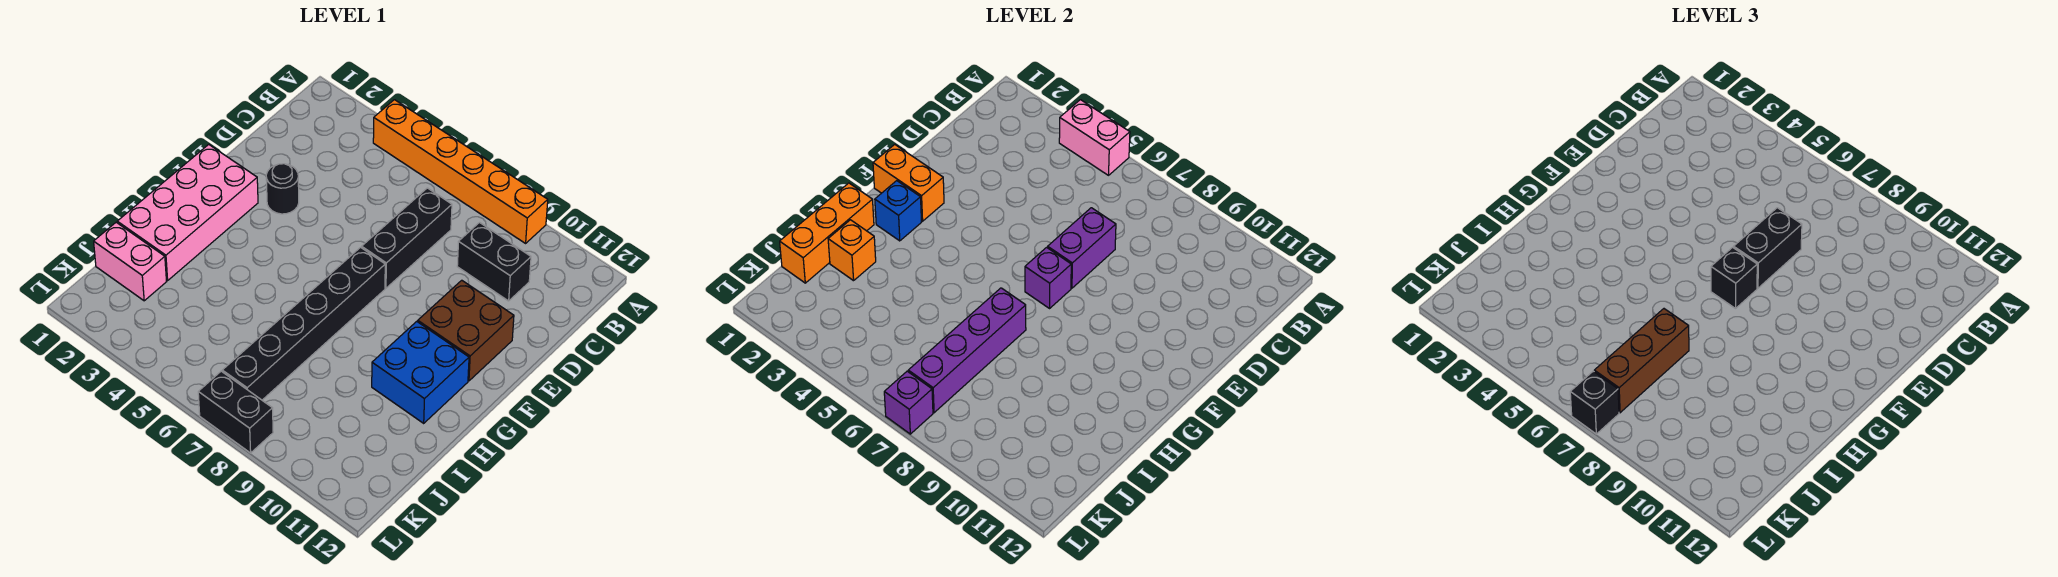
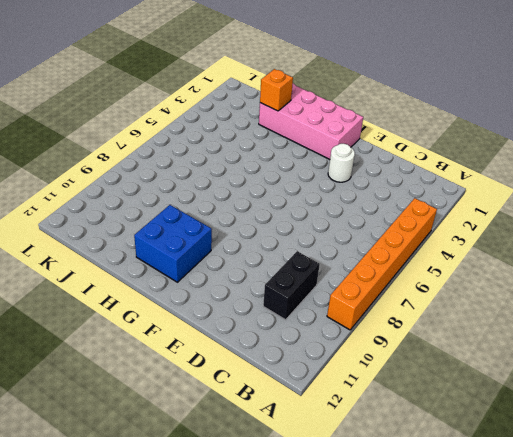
white 1x1 round brick [328,144,355,182] -> black 1x1 round brick [266,164,299,214]
none -> black 1x3 brick [362,188,452,288]
none -> brown 2x2 brick [418,280,514,381]
none -> black 1x6 brick [222,247,385,400]

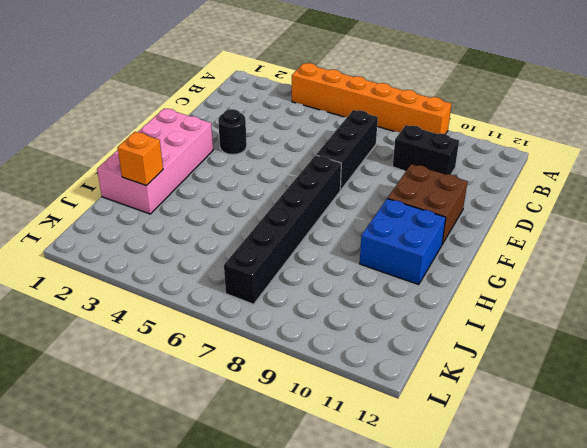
none -> pink 1x2 brick [94,222,167,301]
none -> black 1x2 brick [198,371,273,453]
none -> pink 1x2 brick [1059,100,1130,175]

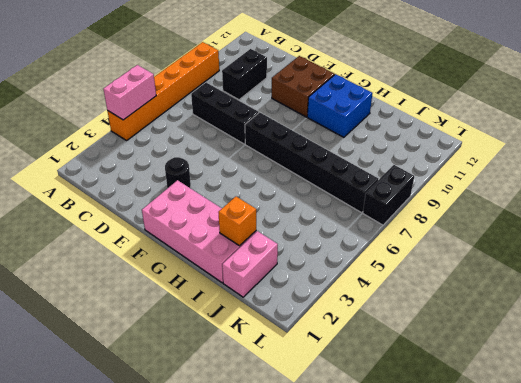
none -> purple 1x2 brick [1048,208,1116,288]
none -> orange 1x2 brick [873,144,944,221]
none -> purple 1x1 brick [1025,247,1071,308]

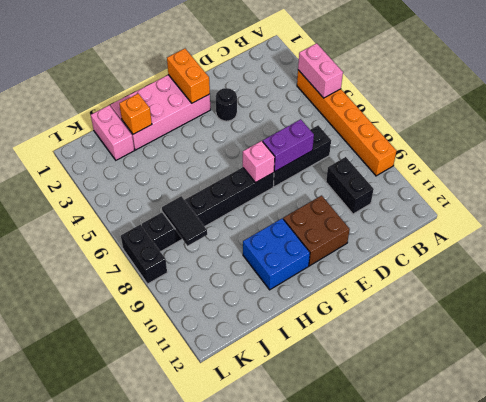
pink 1x1 brick [243,141,275,183] -> purple 1x1 brick [1025,247,1071,308]
black 1x2 tile [162,196,207,246] -> purple 1x4 brick [908,288,1026,413]
none -> blue 1x1 brick [875,181,921,241]
none -> orange 1x3 brick [780,183,874,283]
none -> purple 1x1 brick [884,371,933,434]

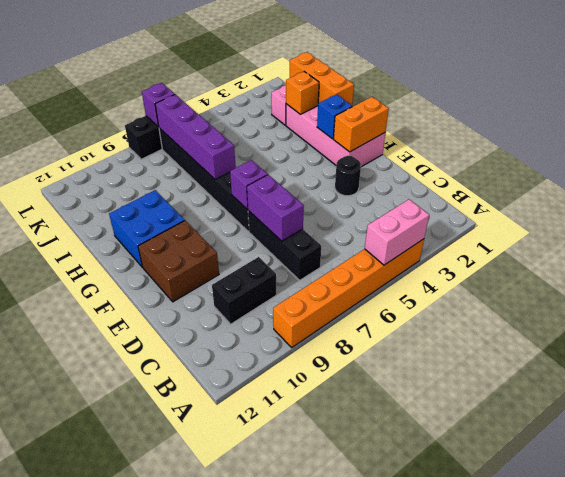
none -> black 1x2 brick [1734,208,1802,288]
none -> black 1x1 brick [1711,247,1757,308]
none -> brown 1x3 brick [1594,309,1689,413]

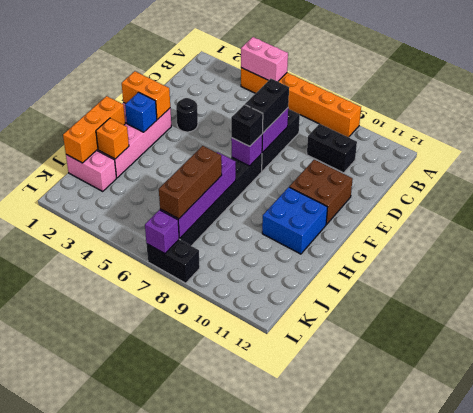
none -> black 1x1 brick [1570,371,1619,434]

